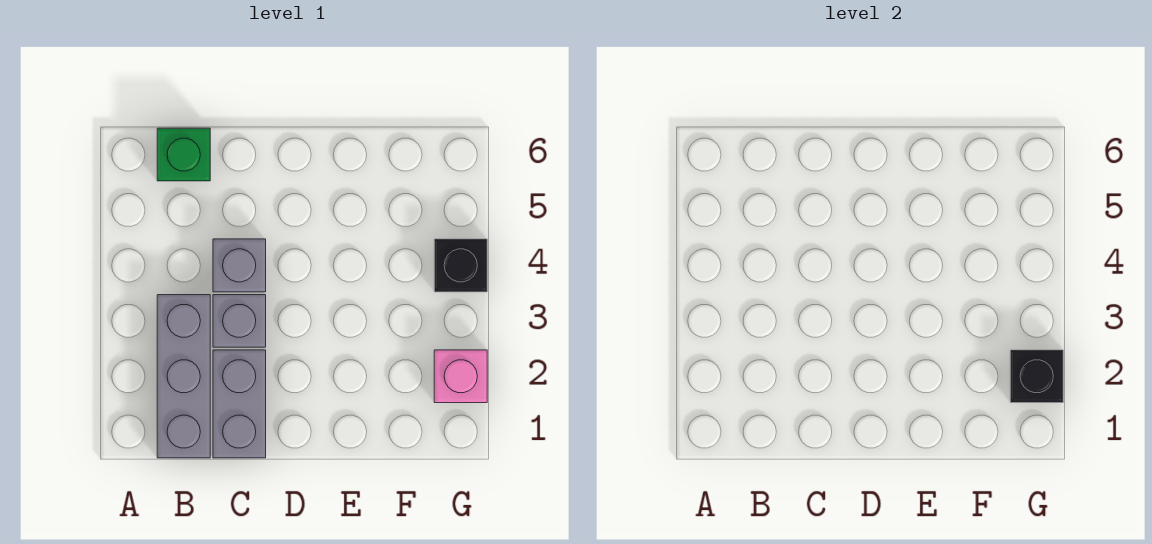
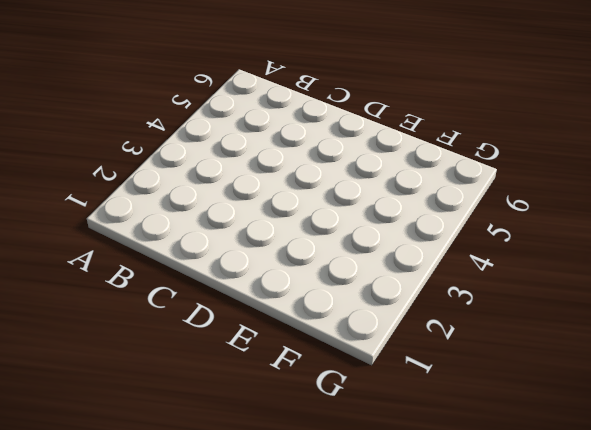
none -> grey 1x3 brick [157,295,210,458]
none -> green 1x1 brick [157,128,210,181]

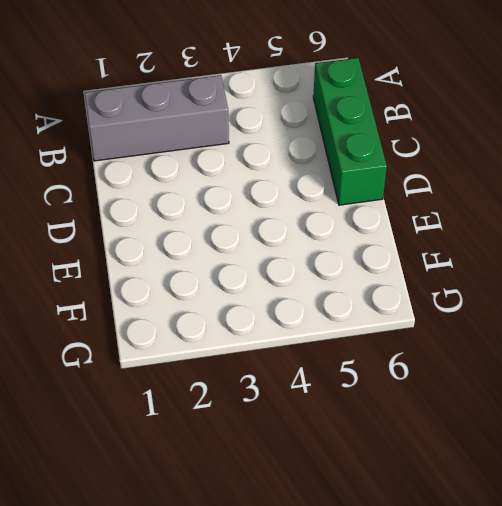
green 1x3 brick [313,58,387,205] -> green 1x1 brick [157,128,210,181]
none -> grey 1x2 brick [213,350,266,458]
none -> grey 1x1 brick [213,295,266,347]

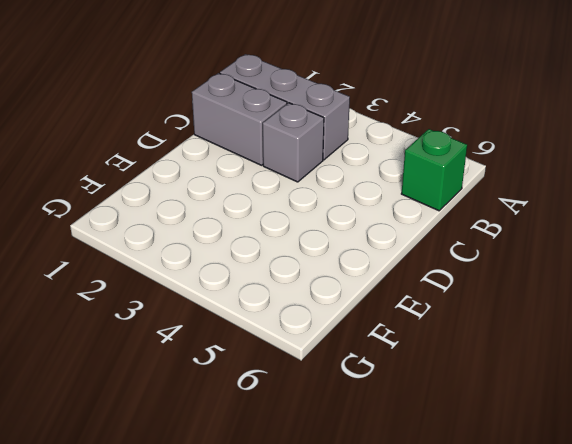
none -> grey 1x1 brick [213,239,266,292]
none -> pink 1x1 brick [434,350,487,403]

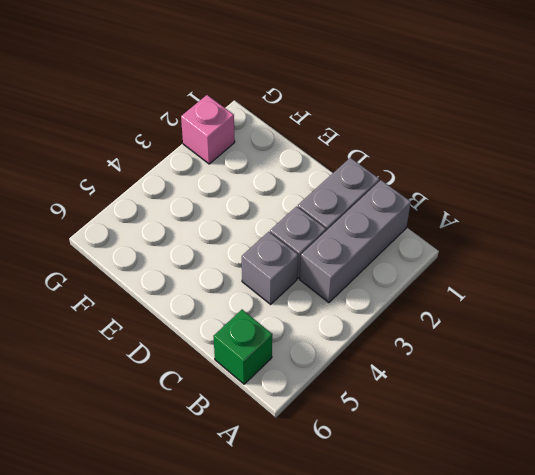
none -> black 1x1 brick [434,239,487,292]
none -> black 1x1 brick [1010,350,1063,403]

